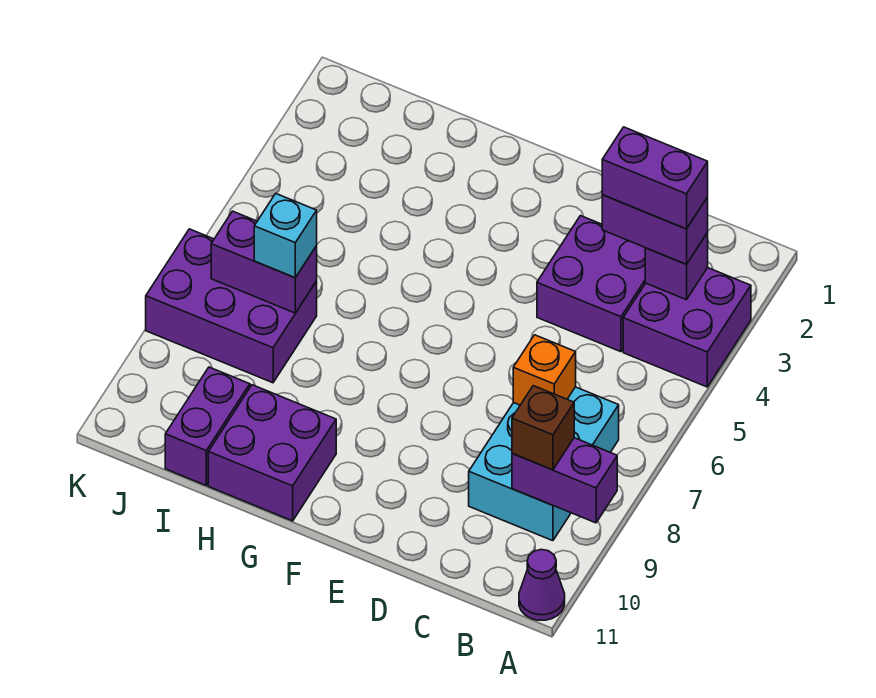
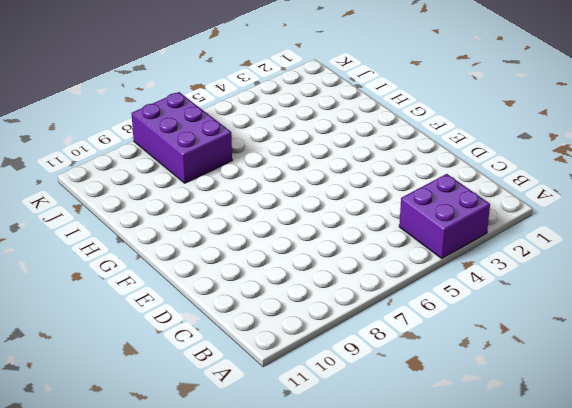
none -> purple 1x1 cone [519,550,565,620]
none -> cyan 2x3 brick [469,387,619,541]
none -> purple 2x2 brick [537,216,645,352]

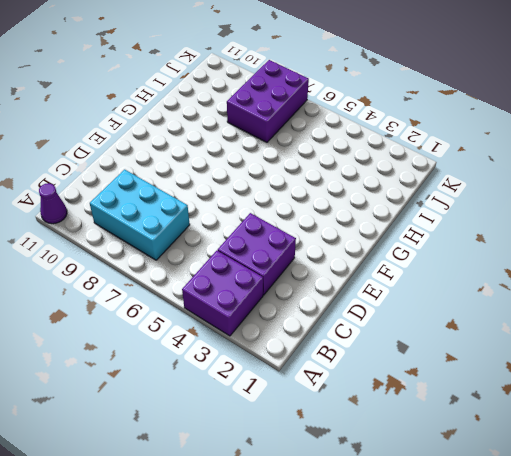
none -> purple 2x2 brick [208,385,336,521]
none -> purple 1x2 brick [165,367,250,485]
none -> purple 1x2 brick [512,438,617,523]

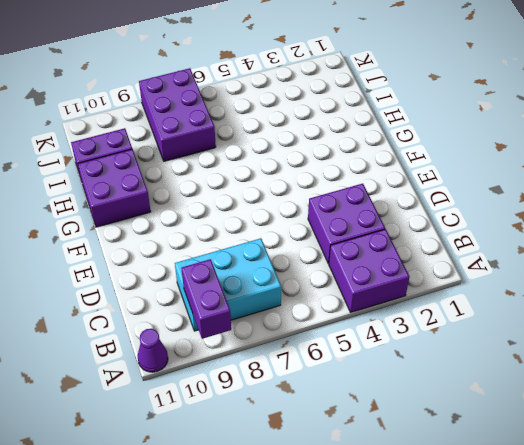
none -> purple 1x1 brick [645,232,708,300]
none -> orange 1x1 brick [513,335,576,405]
none -> purple 1x2 brick [211,211,317,313]

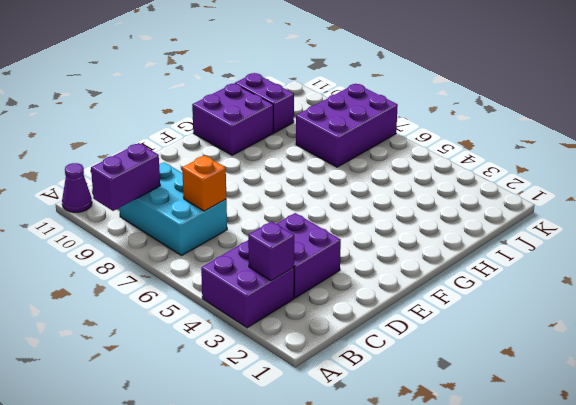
none -> purple 1x2 brick [211,211,317,313]
none -> purple 1x2 brick [602,195,708,264]
none -> brown 1x1 brick [512,386,574,470]

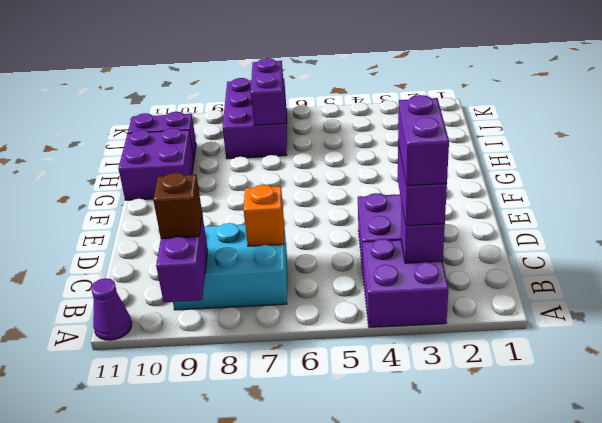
none -> cyan 1x1 brick [254,194,317,278]

